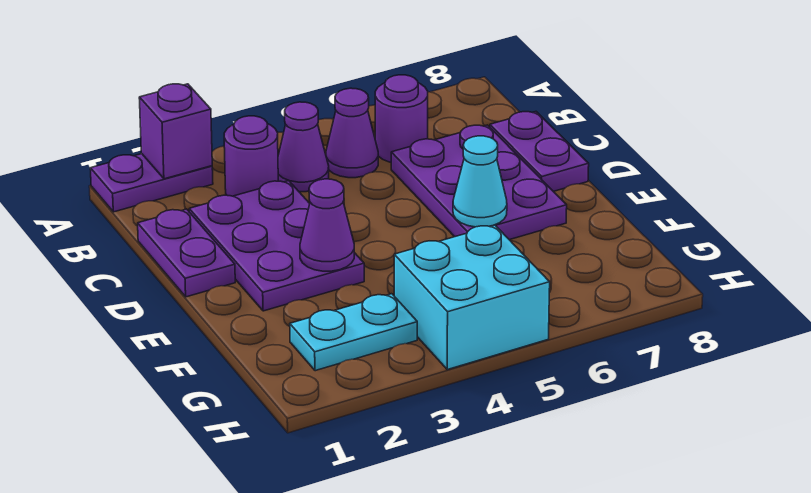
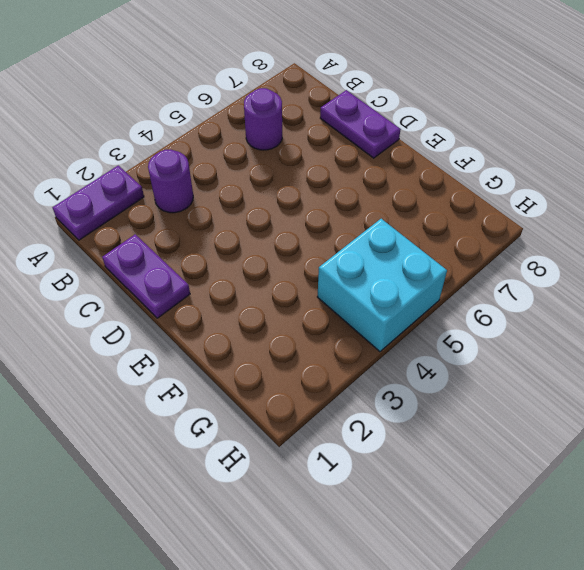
none -> purple 1x1 cone [278,102,329,192]
none -> purple 1x1 cone [326,88,378,178]
none -> purple 2x3 plate [189,181,364,311]

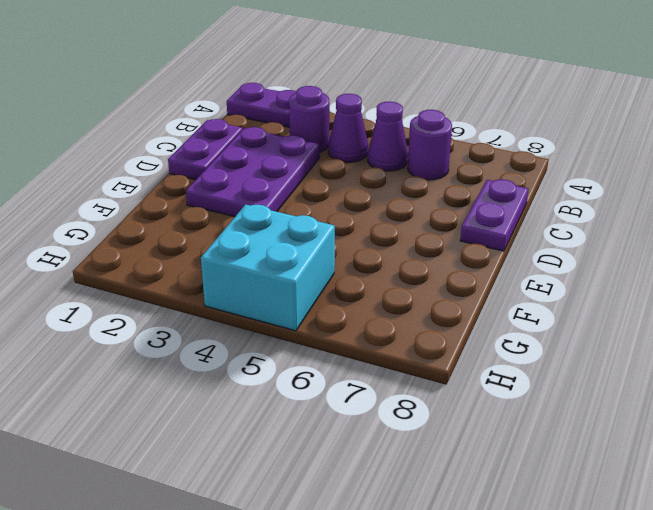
none -> purple 2x3 plate [391,125,567,240]
none -> cyan 1x2 plate [290,294,417,371]
none -> purple 1x1 brick [139,84,212,179]

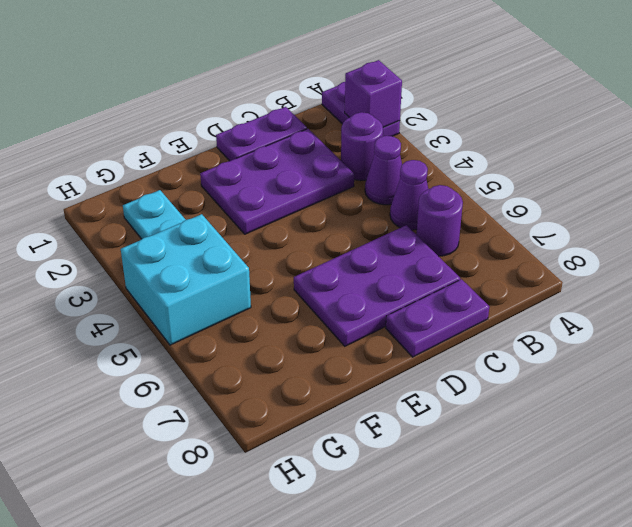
none -> purple 1x1 cone [300,179,354,271]
none -> cyan 1x1 cone [453,136,507,227]

